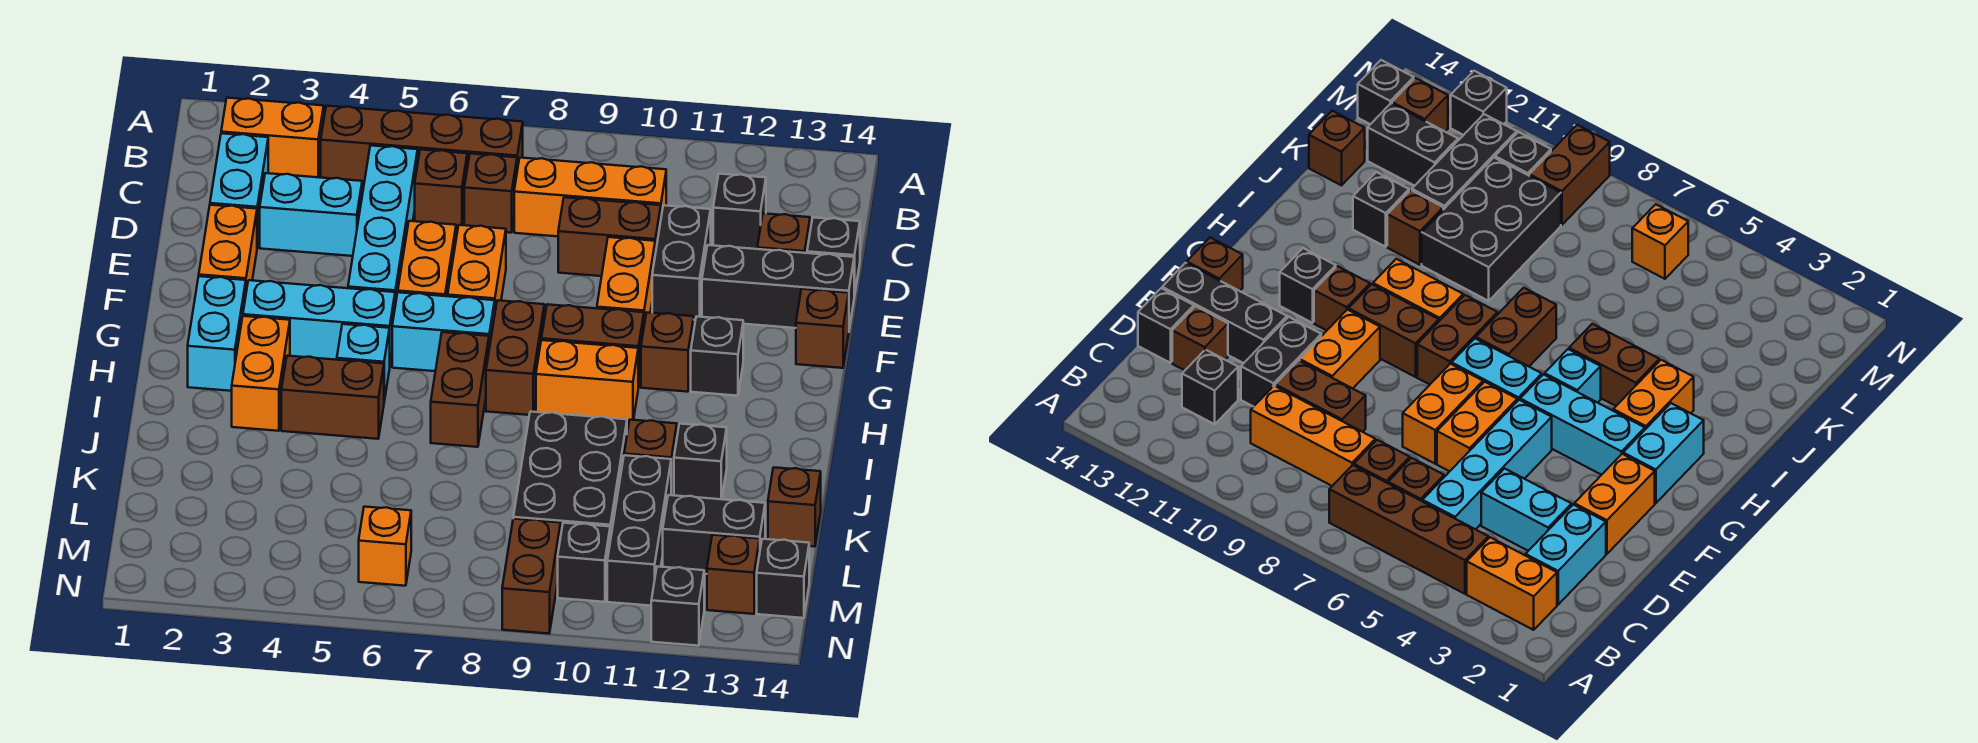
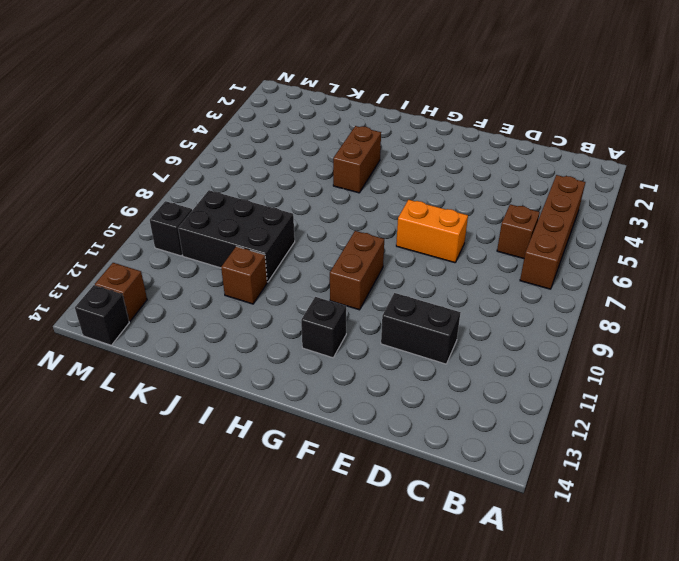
none -> orange 1x2 brick [221,98,324,177]
none -> cyan 1x2 brick [210,133,268,247]
none -> cyan 1x4 brick [348,145,418,305]
none -> brown 1x1 brick [464,154,517,233]

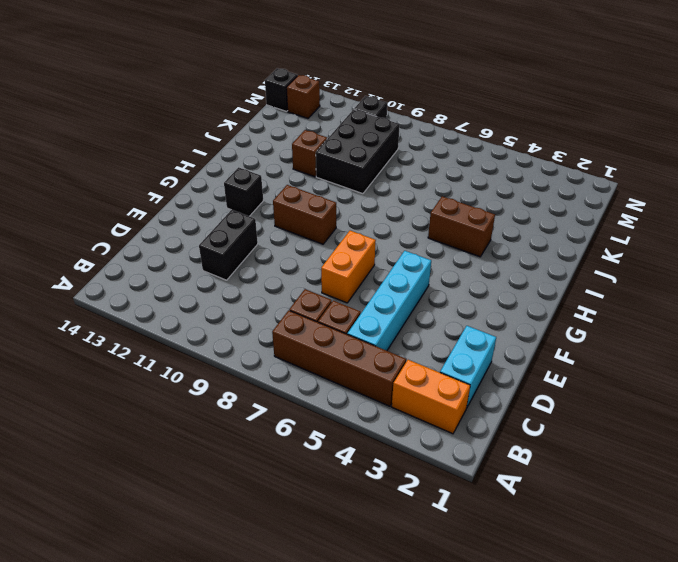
none -> orange 1x3 brick [514,158,666,236]
none -> black 1x1 brick [713,174,766,249]
none -> cyan 1x2 brick [260,173,362,256]
none -> brown 1x2 brick [558,197,661,276]

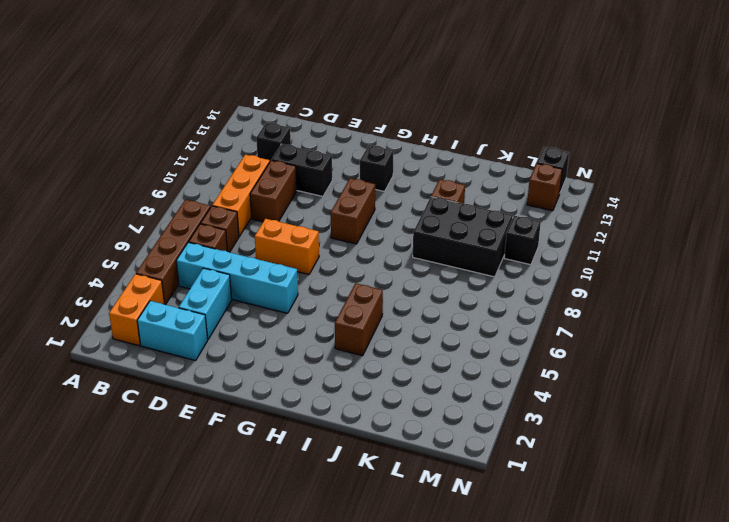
none -> brown 1x1 brick [757,213,810,253]
none -> black 1x1 brick [807,217,860,296]
none -> orange 1x2 brick [199,205,257,291]
none -> orange 1x2 brick [398,221,456,296]

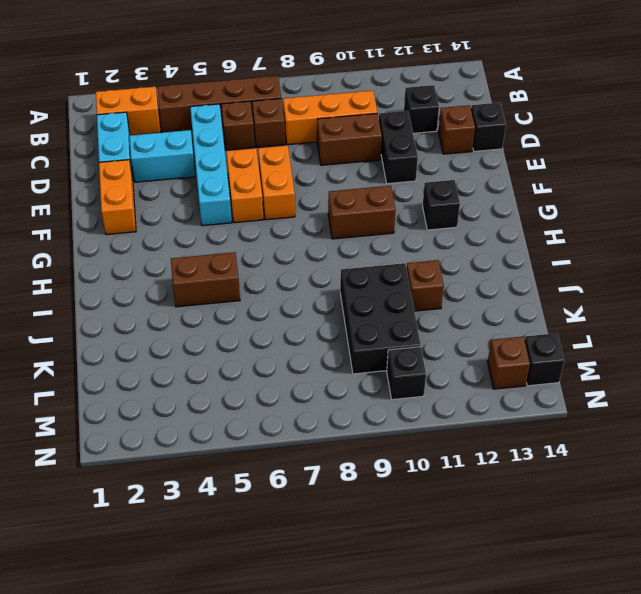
none -> orange 1x2 brick [597,237,655,324]
none -> black 1x3 brick [702,245,854,329]
none -> brown 1x1 brick [796,289,849,368]
none -> cyan 1x2 brick [188,276,246,391]

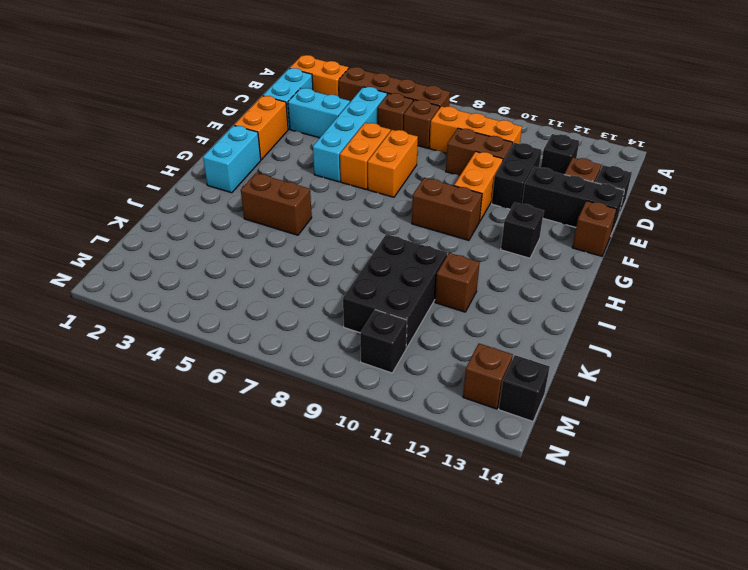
none -> cyan 1x3 brick [243,280,395,363]
none -> cyan 1x2 brick [392,292,495,371]
none -> brown 1x2 brick [486,300,544,415]
none -> brown 1x1 brick [641,313,694,392]

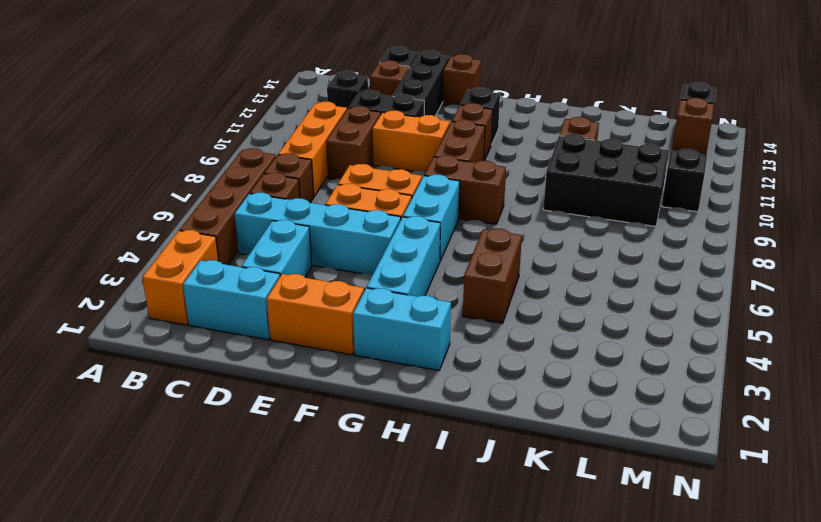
none -> orange 1x2 brick [232,316,290,431]
none -> cyan 1x1 brick [337,324,390,401]
none -> brown 1x2 brick [431,332,489,447]
none -> orange 1x2 brick [536,340,638,423]

